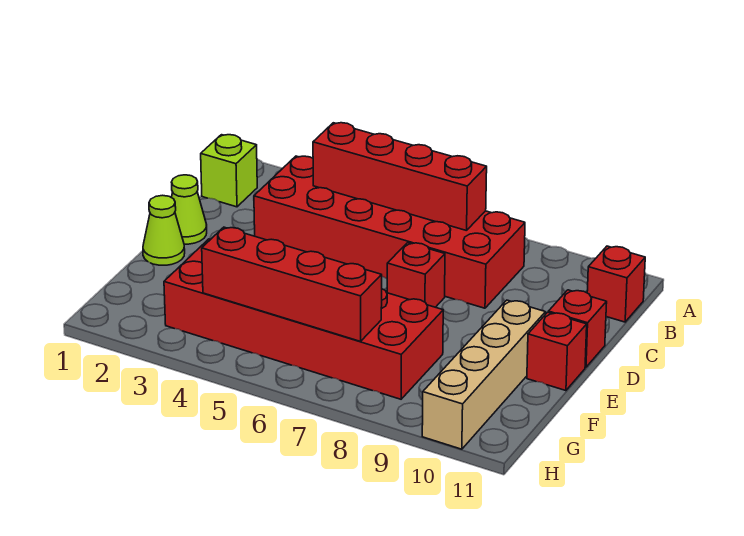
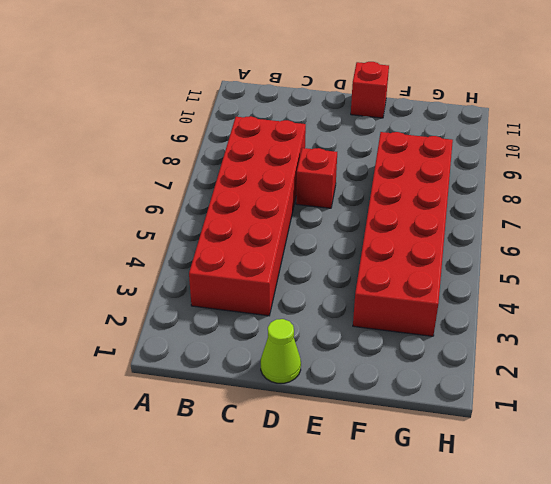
none -> lime 1x1 brick [201,135,257,207]
none -> red 1x1 brick [587,246,645,322]
none -> red 1x1 brick [548,290,607,367]

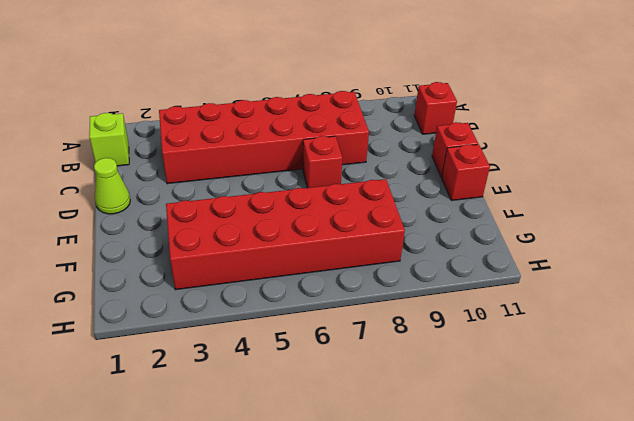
none -> lime 1x1 cone [143,195,185,265]
none -> tan 1x4 brick [422,300,546,449]
none -> red 1x4 brick [313,123,487,231]

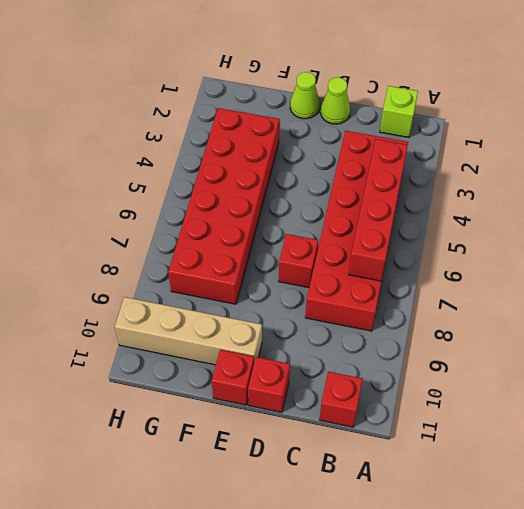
none -> red 1x4 brick [202,227,382,341]

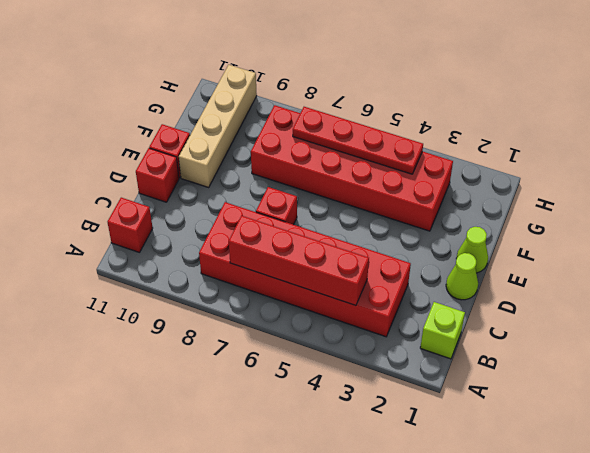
red 1x4 plate [293,107,423,174] -> red 1x4 brick [202,227,382,341]

